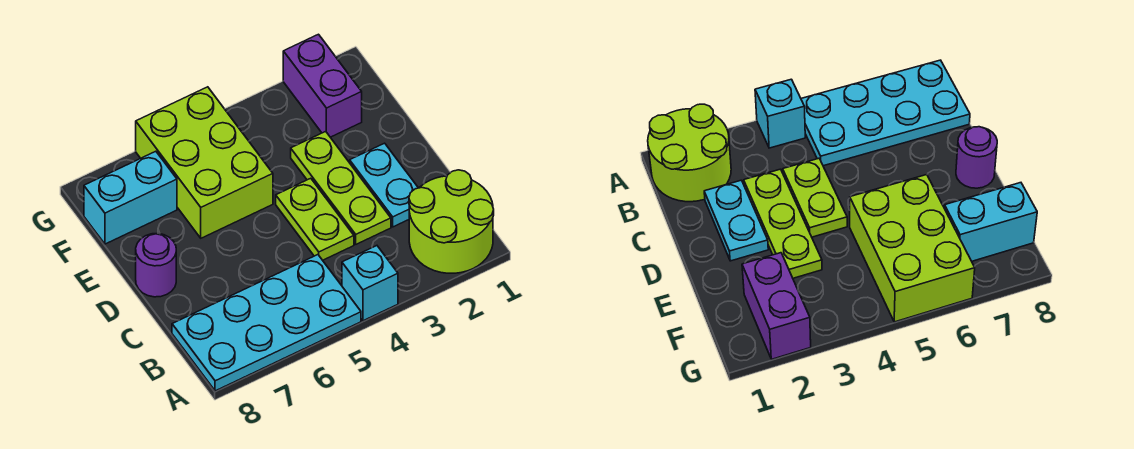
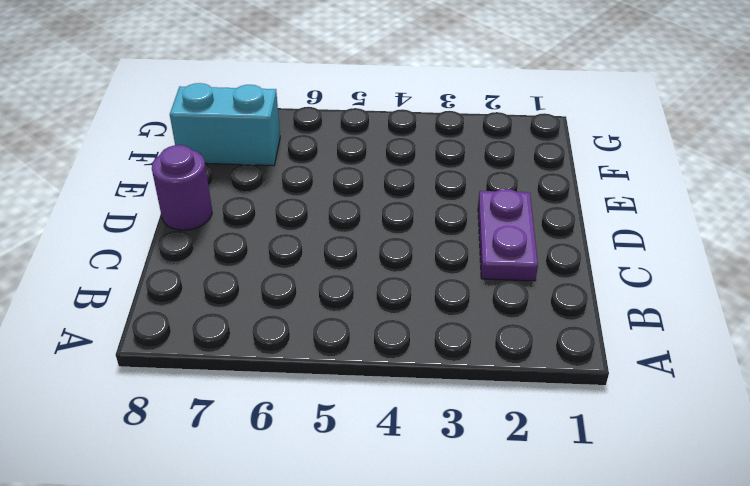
purple 1x2 plate [478,189,538,281] -> cyan 1x2 plate [350,143,418,227]
none -> lime 2x2 round brick [409,170,494,273]
none -> cyan 1x1 brick [342,246,398,321]

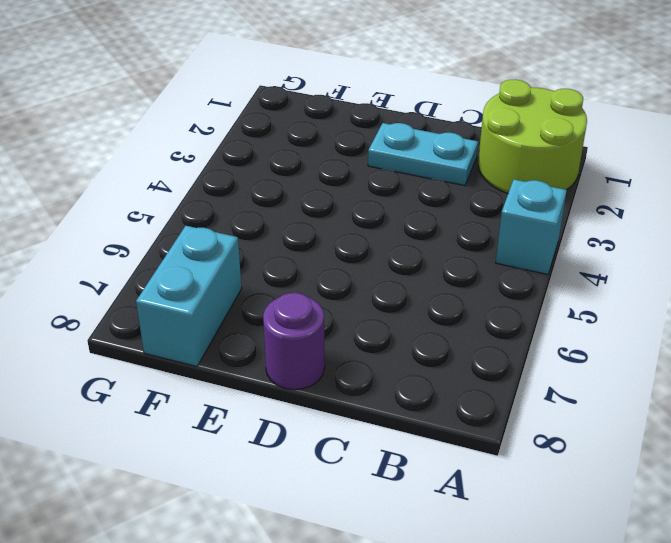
none -> cyan 2x4 plate [172,255,361,391]
none -> lime 1x3 plate [291,131,391,244]

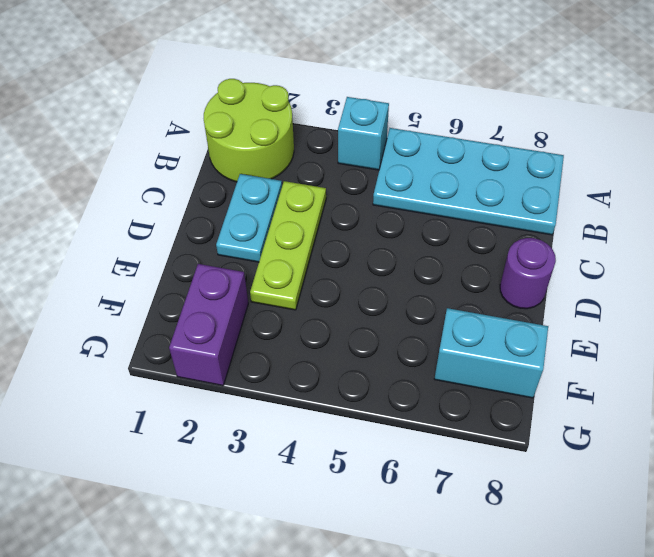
none -> lime 1x2 plate [276,178,354,260]
none -> lime 2x3 brick [136,87,273,238]

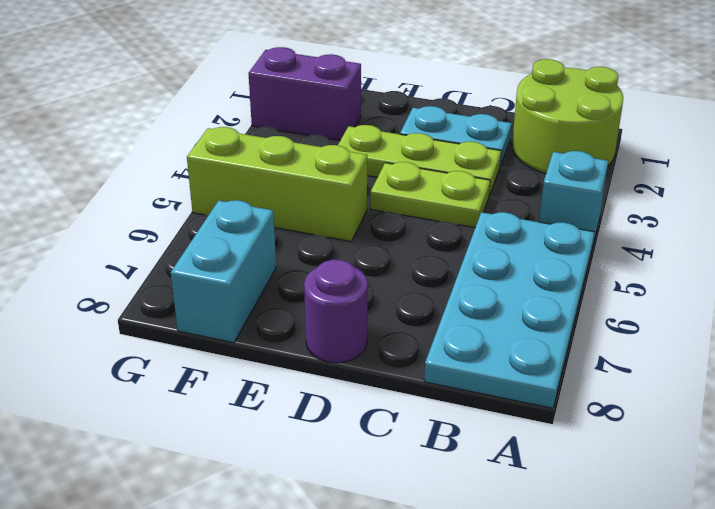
lime 1x3 brick [187,127,367,241] -> lime 2x3 brick [136,87,273,238]

